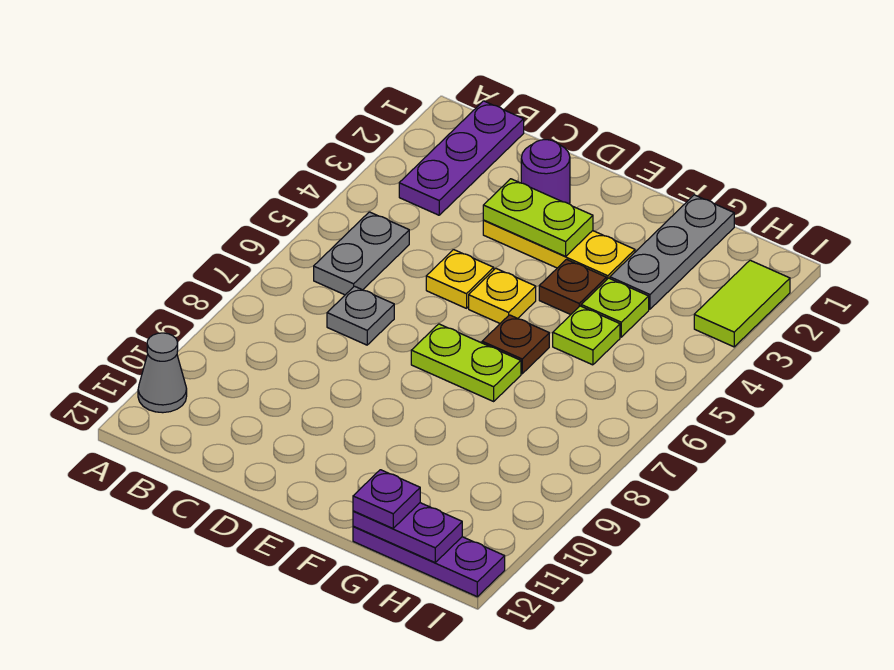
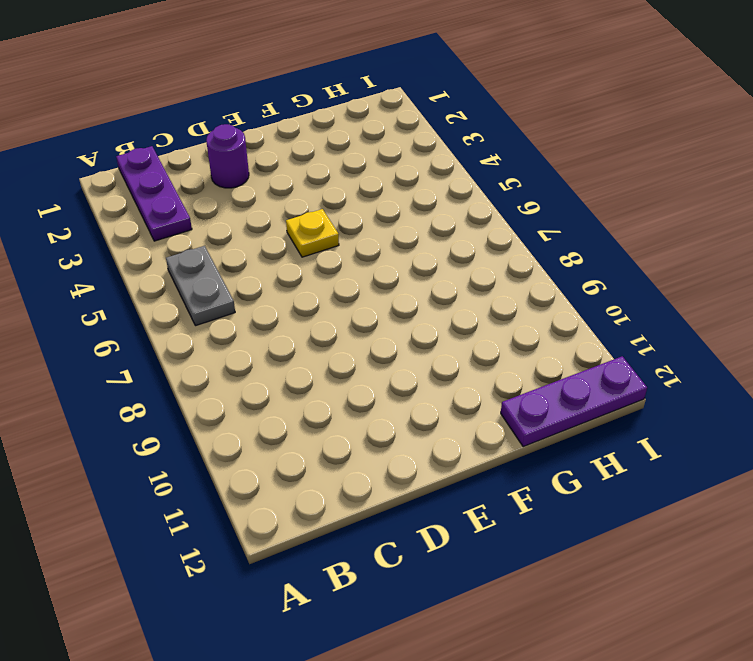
none -> grey 1x1 cone [138,333,187,413]
none -> grey 1x1 plate [327,286,394,345]
none -> yellow 1x3 plate [483,220,635,279]

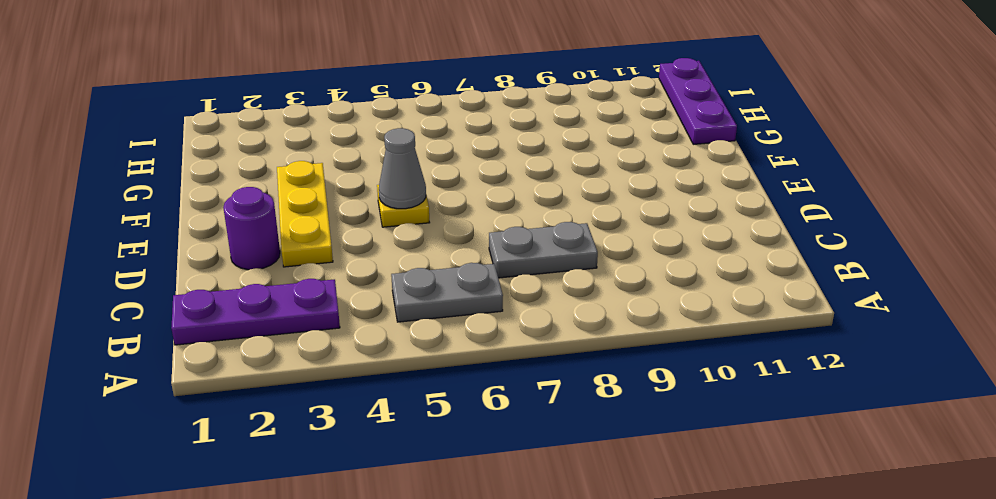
grey 1x2 plate [489,222,598,278] -> grey 1x1 plate [327,286,394,345]
grey 1x1 cone [379,128,426,209] -> grey 1x1 cone moved to [138,333,187,413]
none -> yellow 1x1 plate [426,250,494,308]
none -> lime 1x2 plate [411,324,521,401]
none -> brown 1x1 plate [539,259,607,315]

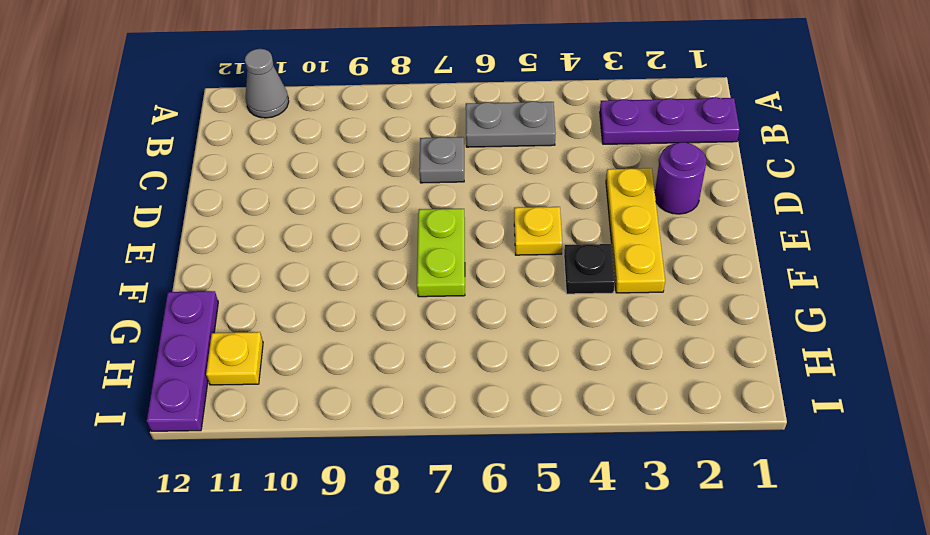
black 1x1 plate [564,244,615,294] -> brown 1x1 plate [539,259,607,315]
yellow 1x1 plate [206,332,263,385] -> yellow 1x1 plate moved to [426,250,494,308]
none -> brown 1x1 plate [482,315,549,374]
none -> grey 1x3 plate [610,195,734,309]
none -> lime 1x1 plate [581,278,649,337]

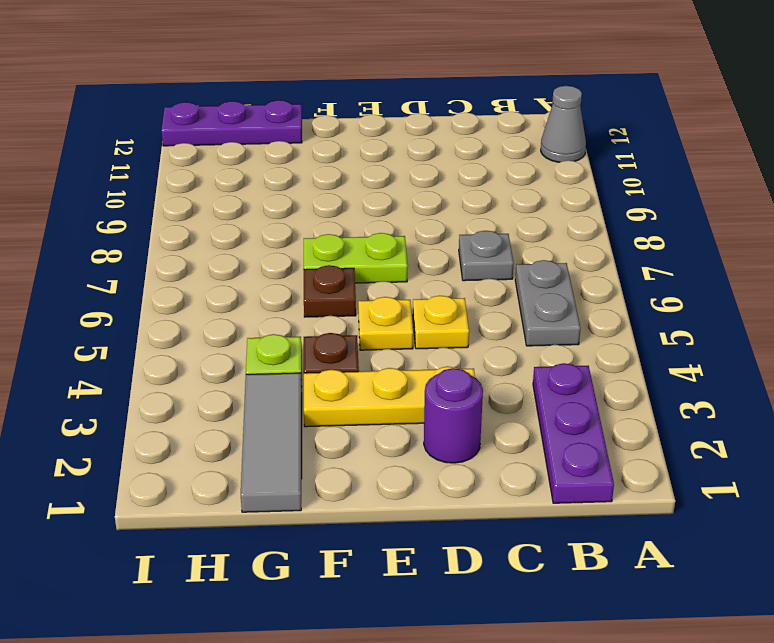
grey 1x3 tile [241,373,302,512] -> grey 1x3 plate [610,195,734,309]
none -> lime 1x1 plate [553,306,620,365]
none -> lime 1x2 tile [694,260,790,347]
none -> lime 1x2 plate [483,179,593,256]

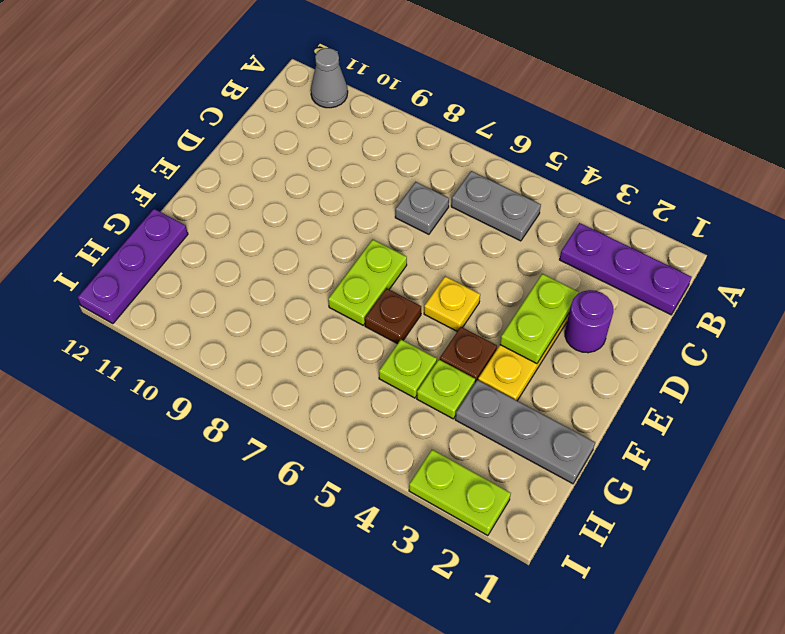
lime 1x2 plate [409,450,511,536] -> lime 1x2 tile [694,260,790,347]
none -> yellow 1x1 plate [426,250,494,308]
none -> purple 1x2 plate [353,503,462,562]
none -> purple 1x1 plate [353,470,420,528]

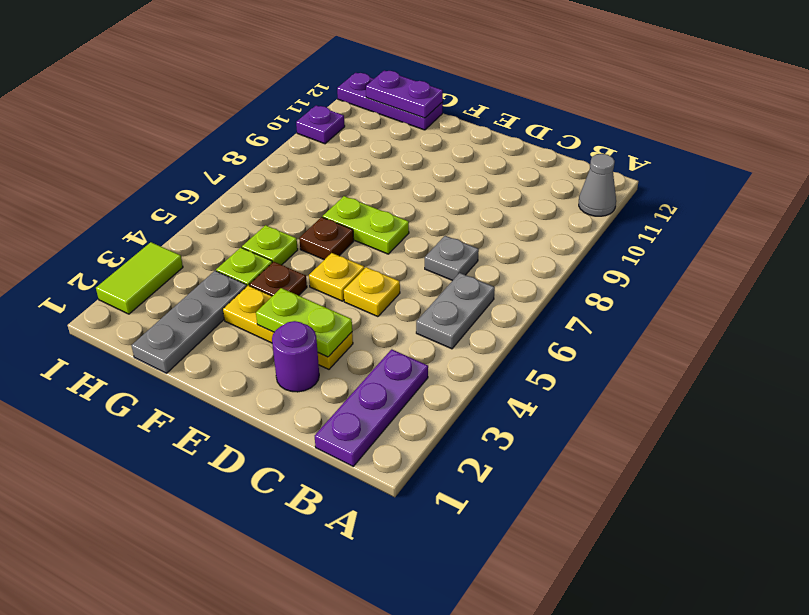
purple 1x1 plate [296,105,345,144] -> purple 1x1 plate moved to [353,470,420,528]

